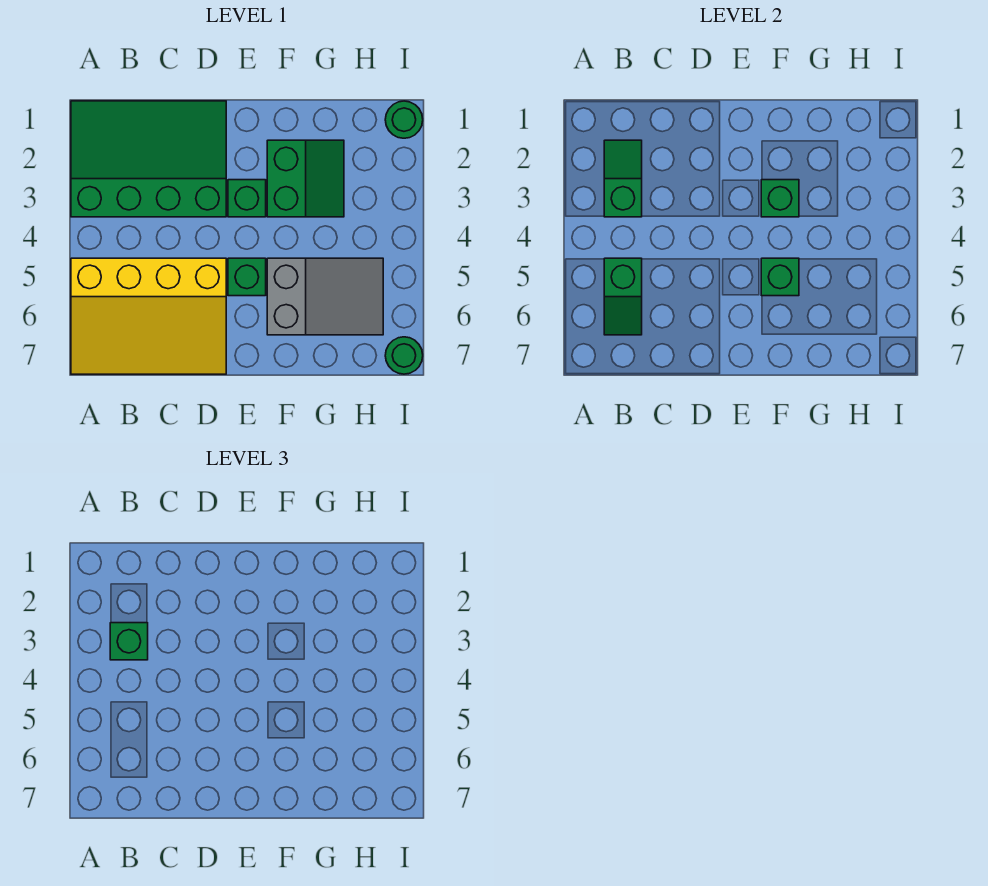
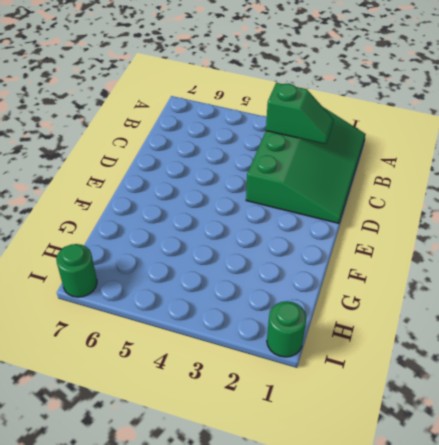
none -> yellow 3x4 slope [71,258,226,374]
none -> green 1x1 brick [228,180,266,217]
none -> green 1x1 brick [228,258,266,296]

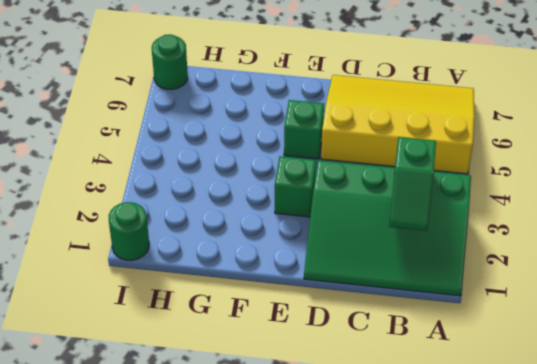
none -> green 2x2 slope [267,140,344,217]
none -> grey 2x3 slope [267,258,383,335]
none -> green 1x2 slope [604,258,642,335]

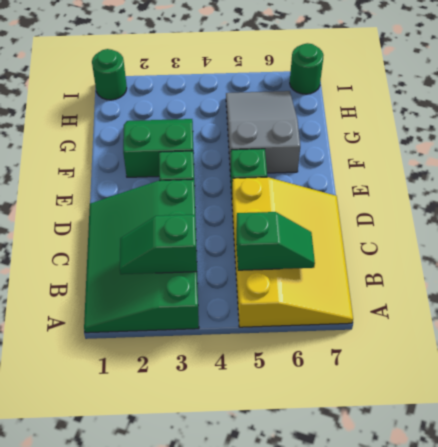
none -> green 1x1 brick [761,180,799,217]
none -> green 1x1 brick [761,258,799,296]
none -> green 1x1 brick [110,623,148,660]

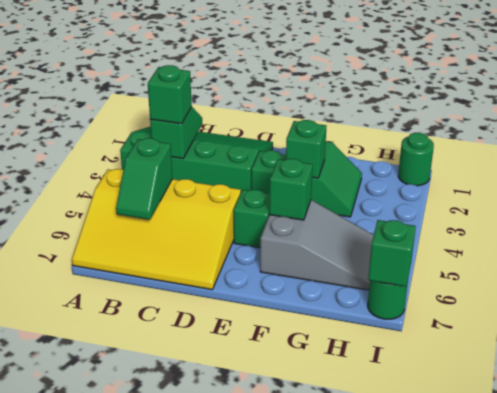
green 1x1 brick [368,220,416,287] -> none

